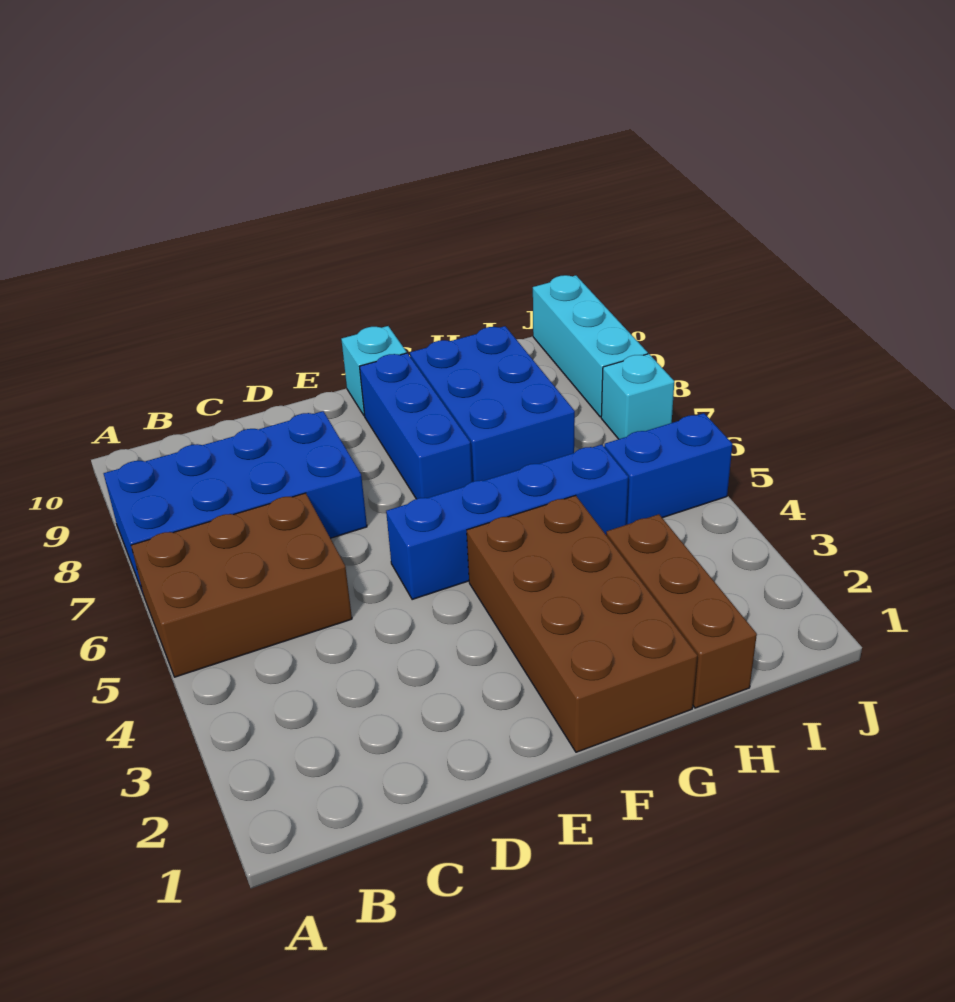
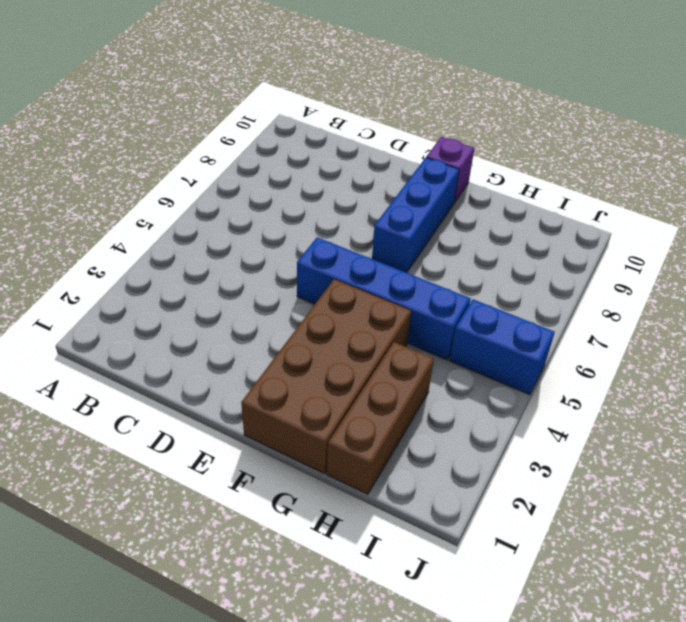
purple 1x1 brick [426,137,474,203] -> cyan 1x1 brick [341,326,407,416]
none -> brown 2x3 brick [131,493,352,677]
none -> blue 2x4 brick [104,411,367,593]

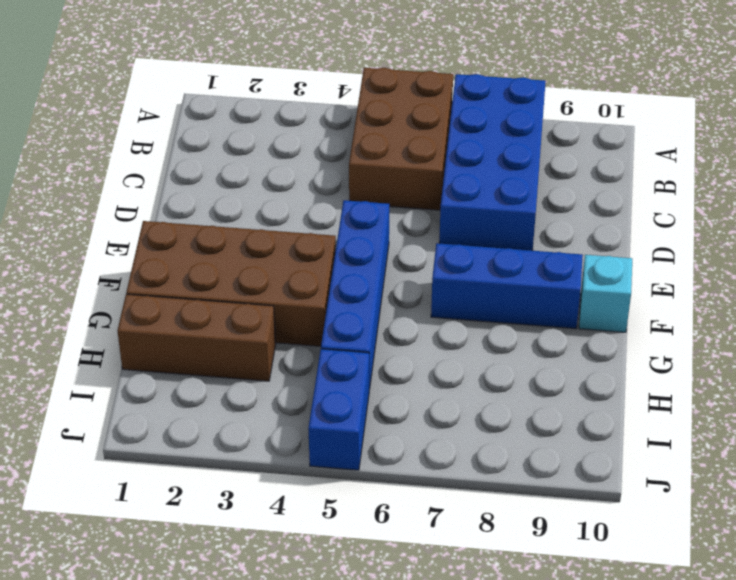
none -> blue 2x3 brick [410,326,575,482]
none -> cyan 1x1 brick [601,354,674,439]

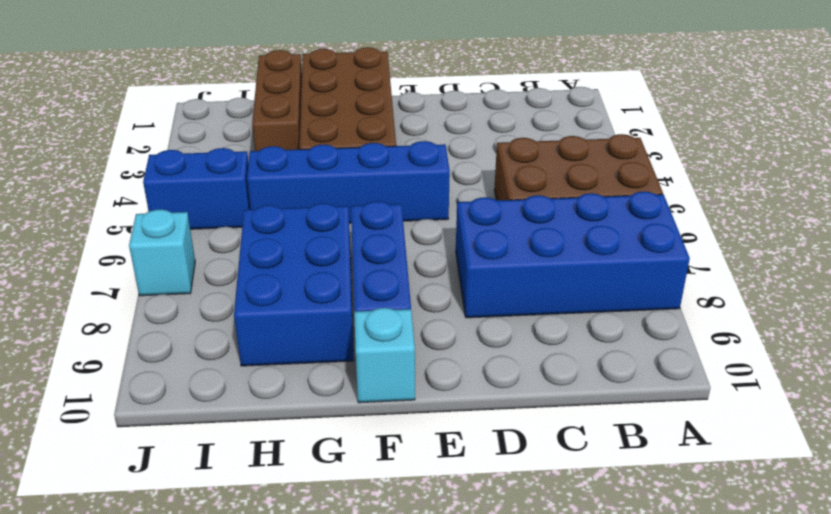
none -> cyan 1x3 brick [533,275,648,417]

